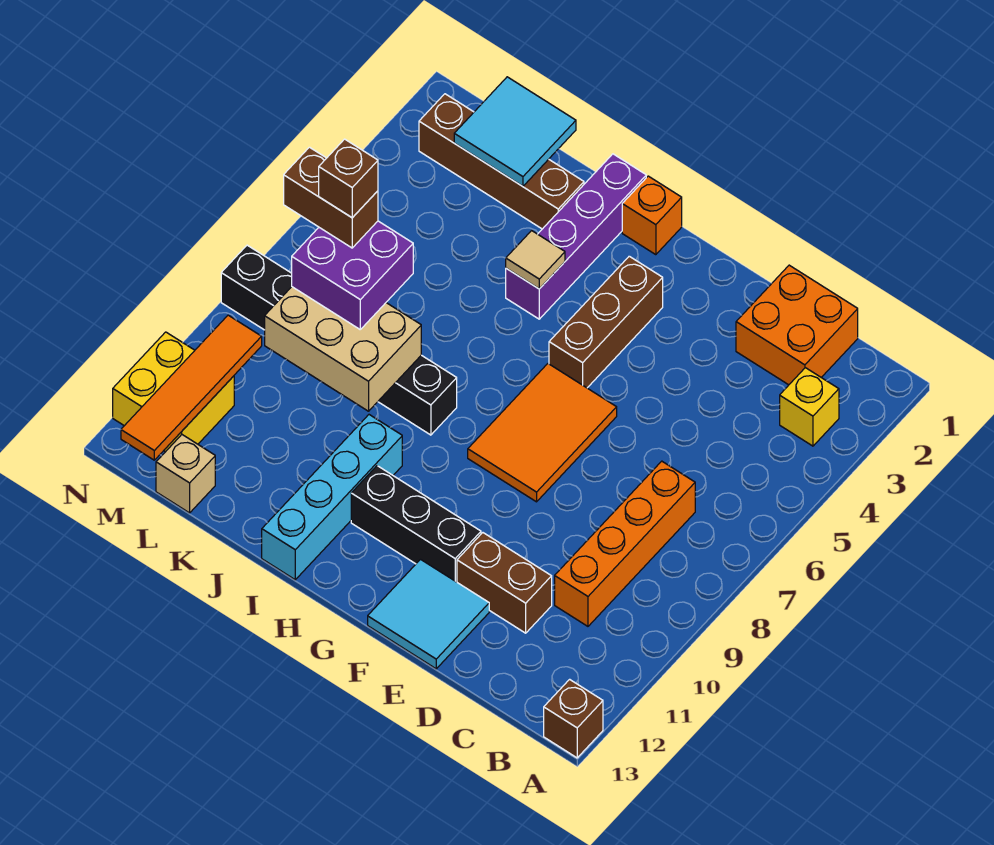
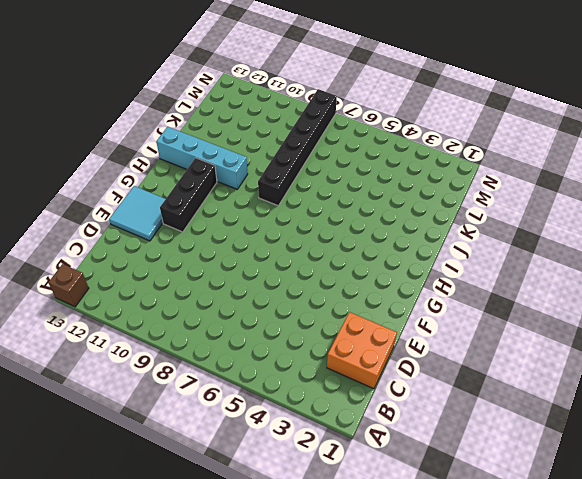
none -> yellow 1x1 brick [780,368,839,446]
none -> orange 1x4 brick [555,461,695,626]
none -> brown 1x2 brick [457,533,552,633]

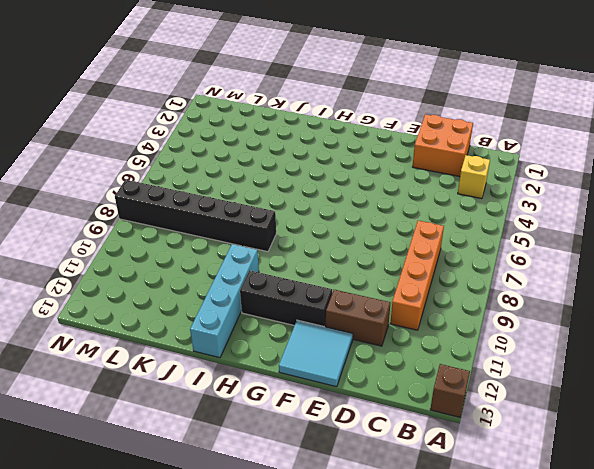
none -> orange 2x3 tile [468,364,617,502]
none -> brown 1x3 brick [549,256,663,388]
none -> orange 1x1 brick [622,176,682,255]

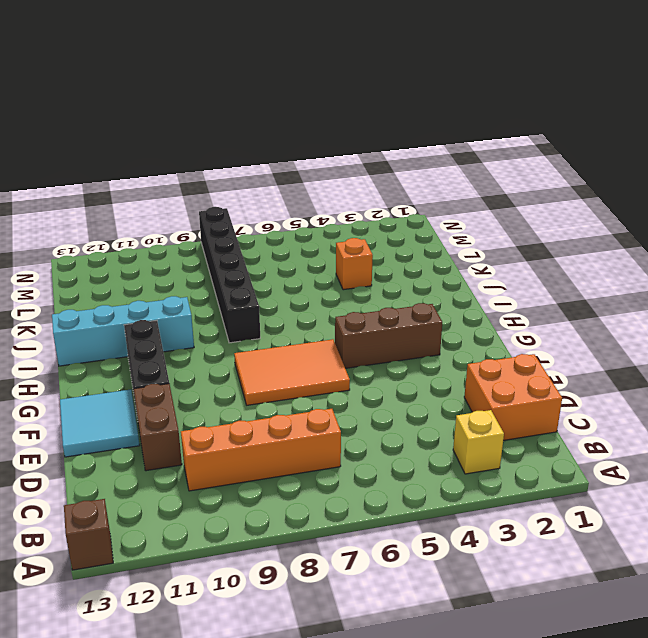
orange 1x1 brick [336,238,373,290] -> orange 1x1 brick moved to [622,176,682,255]
none -> purple 1x4 brick [506,154,646,319]
none -> brown 1x4 brick [419,94,584,229]
none -> tan 1x1 brick [156,435,215,513]

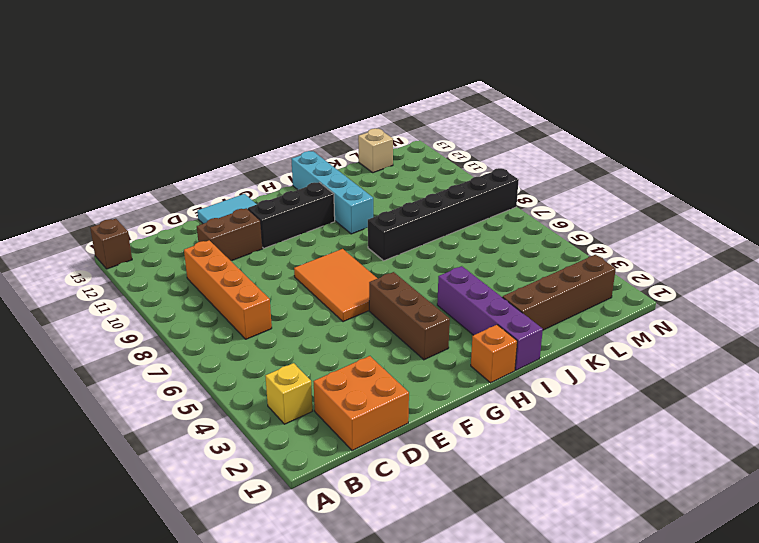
none -> yellow 2x2 brick [113,332,234,452]
none -> tan 1x1 tile [506,231,565,289]
none -> tan 2x3 brick [265,287,421,411]

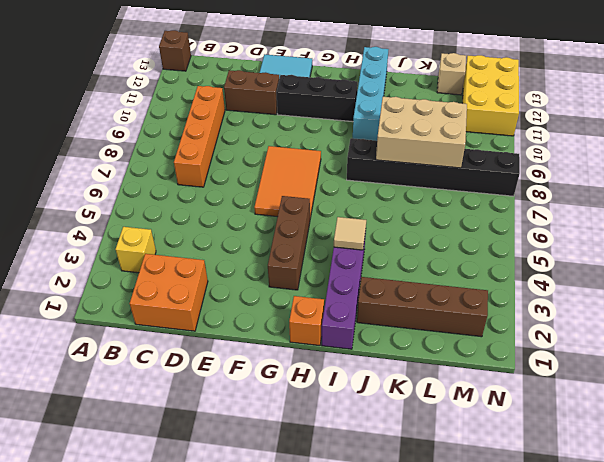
yellow 2x3 brick [462,55,519,136] -> yellow 2x2 brick [113,332,234,452]
none -> cyan 2x2 tile [454,77,576,186]
none -> orange 1x4 tile [121,315,262,460]
none -> purple 2x2 brick [292,221,413,329]

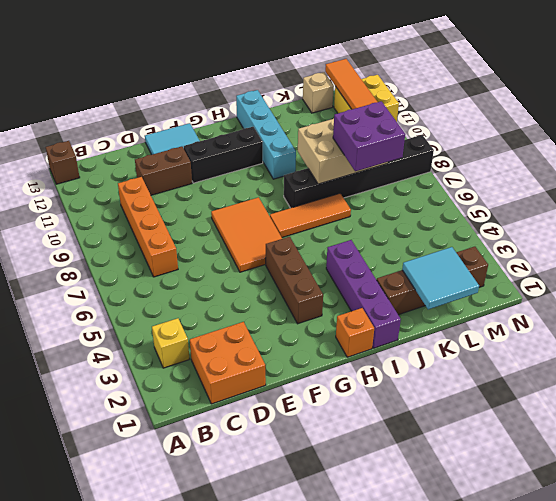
orange 1x3 tile [270,193,351,237] -> none
none -> tan 1x1 tile [506,231,565,289]
none -> brown 1x2 brick [284,147,378,248]
none -> brown 1x1 brick [319,139,378,218]

